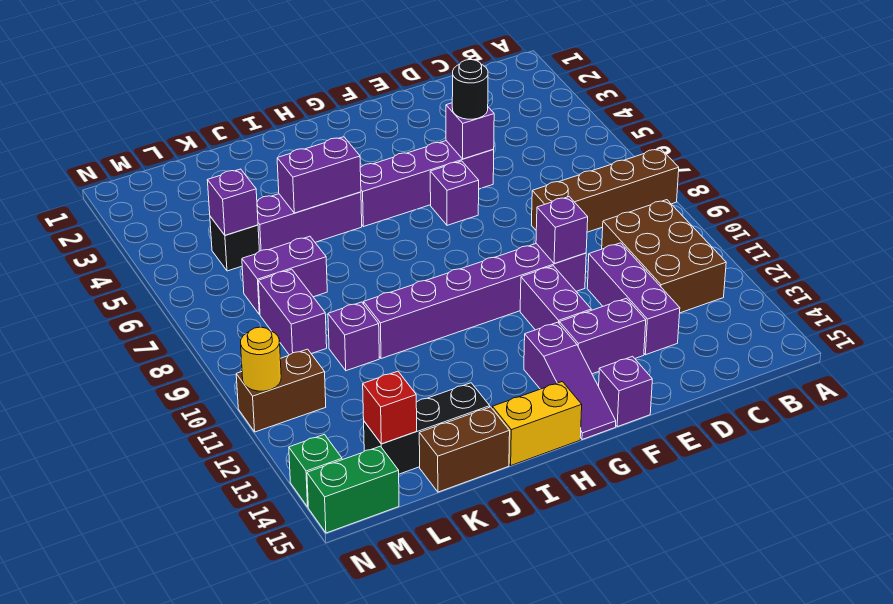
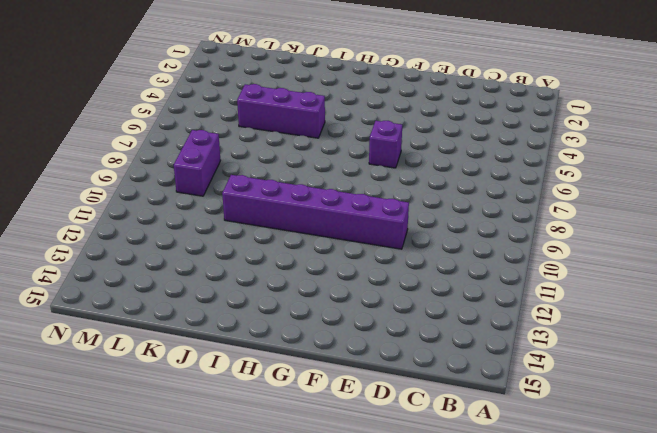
none -> brown 1x4 brick [532,148,679,232]
none -> brown 2x3 brick [602,200,726,313]
none -> purple 1x3 brick [587,243,680,355]

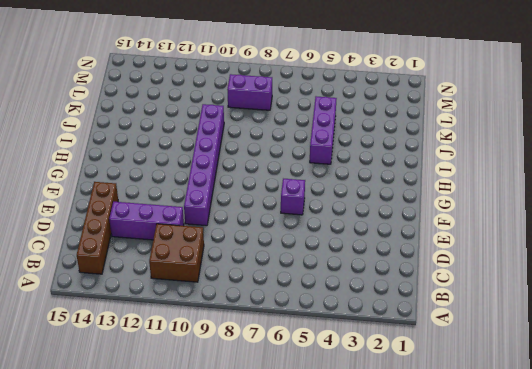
brown 2x2 brick [149,224,204,282] -> brown 2x3 brick [602,200,726,313]
brown 1x4 brick [77,182,118,274] -> brown 1x4 brick moved to [532,148,679,232]
none -> purple 1x4 brick [360,141,494,227]
none -> purple 1x2 brick [559,298,646,374]
none -> purple 1x2 brick [520,266,591,330]

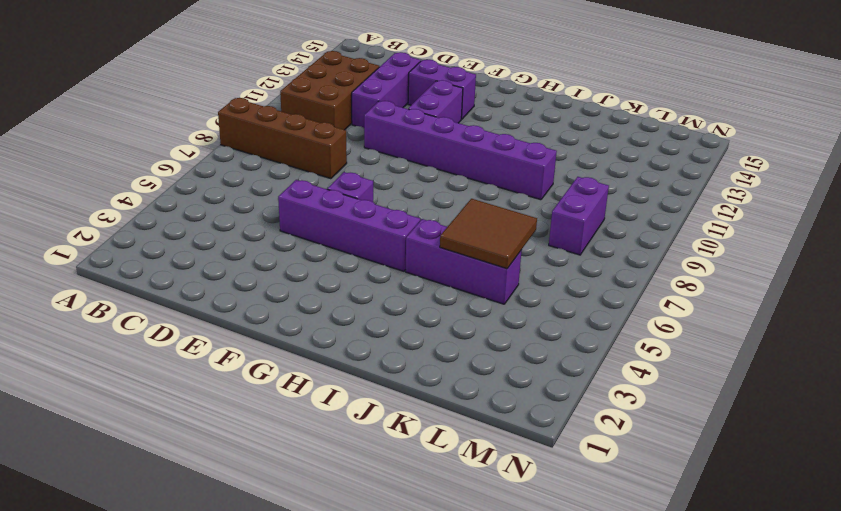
brown 2x2 tile [440,199,537,269] -> purple 1x2 brick [277,137,361,213]
none -> purple 1x1 brick [599,356,652,427]
none -> purple 1x3 slope [524,322,616,440]
none -> yellow 1x2 brick [492,381,582,465]

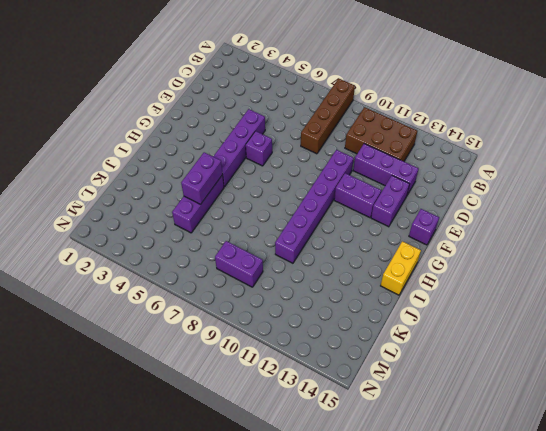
none -> purple 1x3 slope [524,322,616,440]
none -> black 1x3 brick [364,383,490,474]
none -> brown 1x2 brick [419,407,510,492]

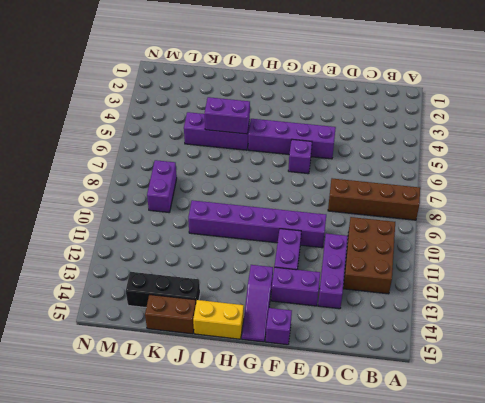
none -> purple 1x2 brick [242,236,327,315]
none -> purple 1x1 brick [328,302,379,371]
none -> black 1x1 brick [210,216,259,271]

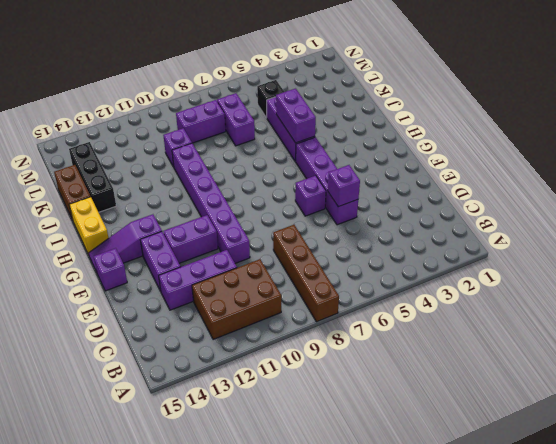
none -> brown 1x2 brick [236,349,326,432]
none -> green 1x2 brick [307,446,399,533]
none -> green 1x1 brick [289,434,342,507]

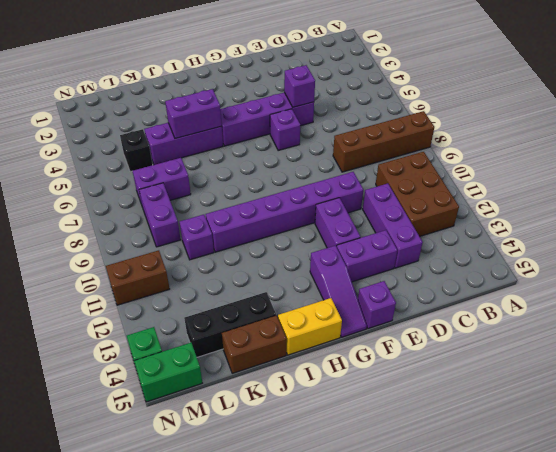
none -> purple 1x1 brick [536,197,588,264]
none -> purple 1x1 brick [207,169,258,235]
none -> red 1x1 brick [363,371,417,444]

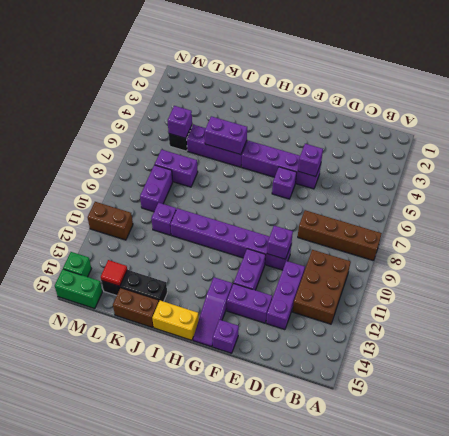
red 1x1 tile [101,260,127,286] -> red 1x1 brick [363,371,417,444]
none -> yellow 1x1 round brick [241,327,281,391]
none -> black 1x1 round brick [452,60,488,119]

